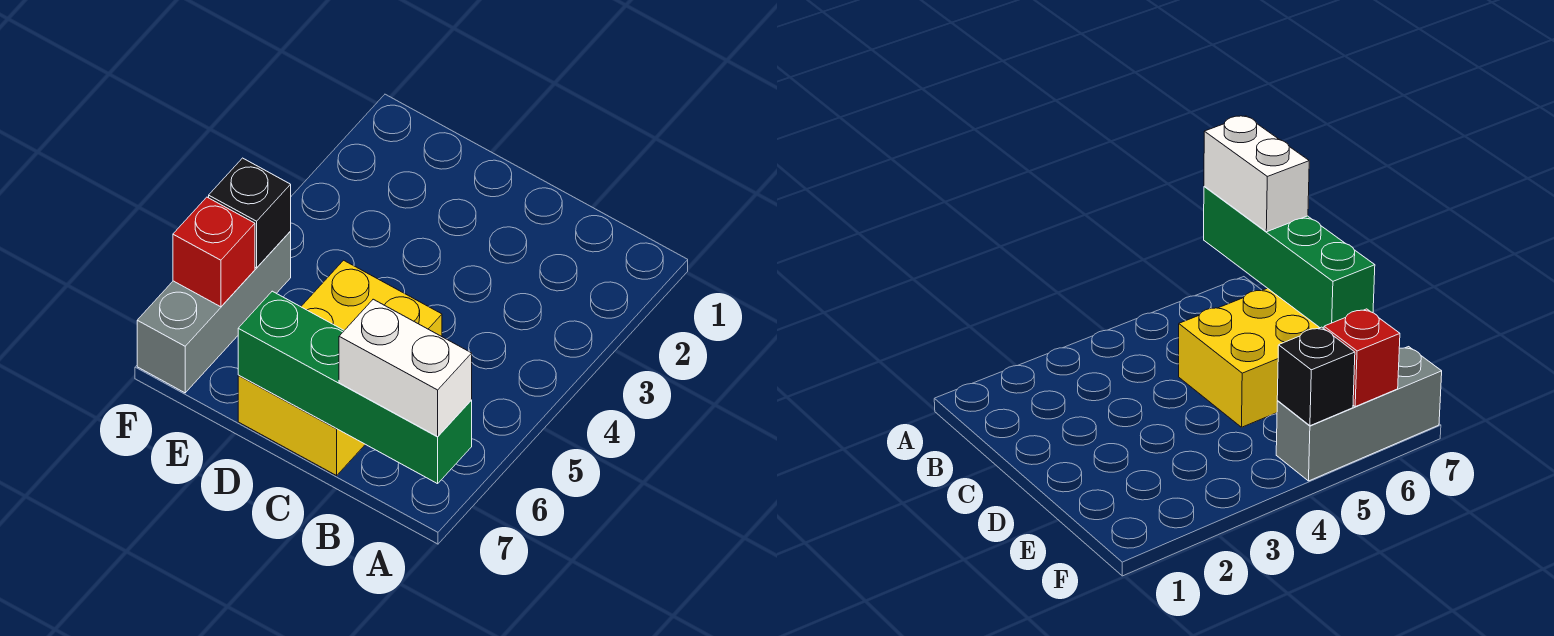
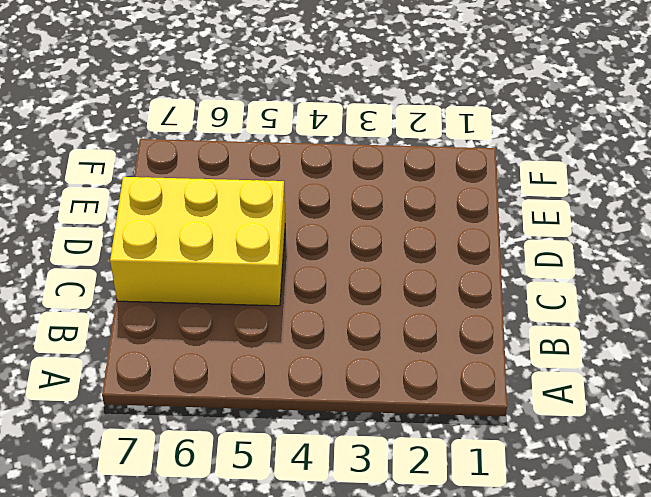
none -> grey 1x3 brick [137,232,291,393]
none -> green 1x4 brick [238,291,472,484]

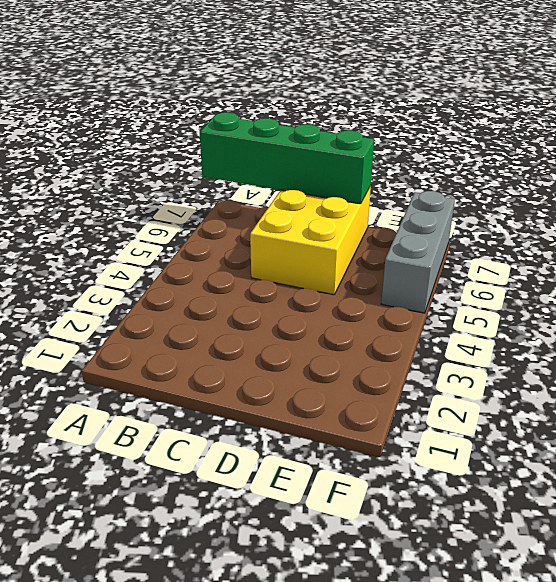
none -> black 1x1 brick [209,158,291,268]
none -> red 1x1 brick [173,197,255,307]

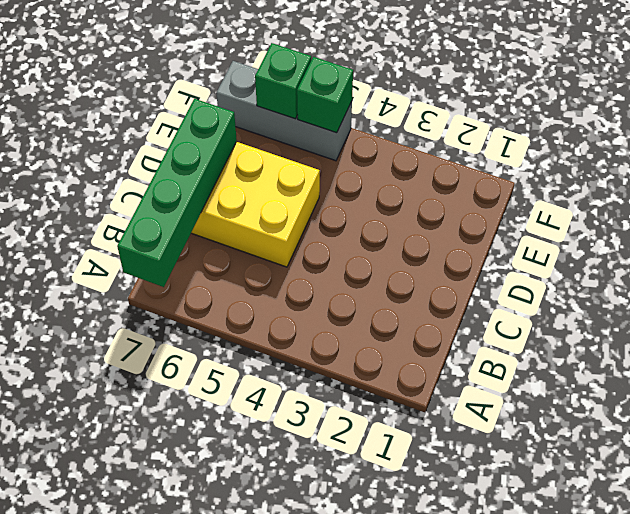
green 1x1 brick [297,57,353,133] -> black 1x1 brick [209,158,291,268]
green 1x1 brick [255,43,311,119] -> red 1x1 brick [173,197,255,307]
none -> white 1x2 brick [339,299,472,436]

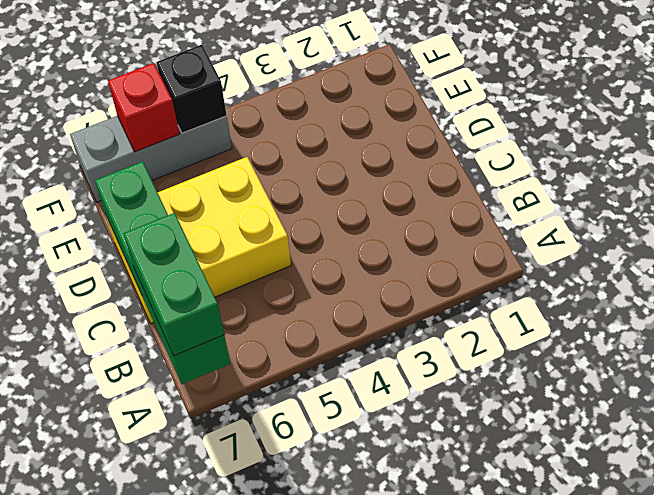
green 1x2 brick [123,213,224,356] -> white 1x2 brick [339,299,472,436]

